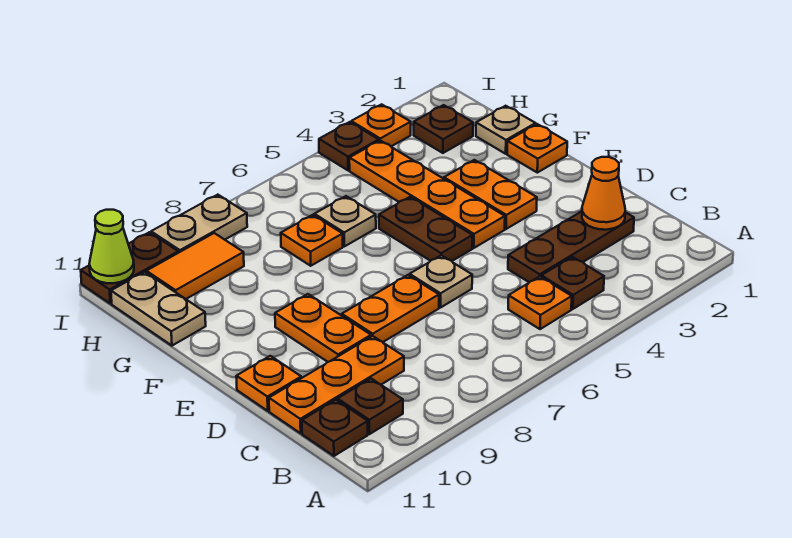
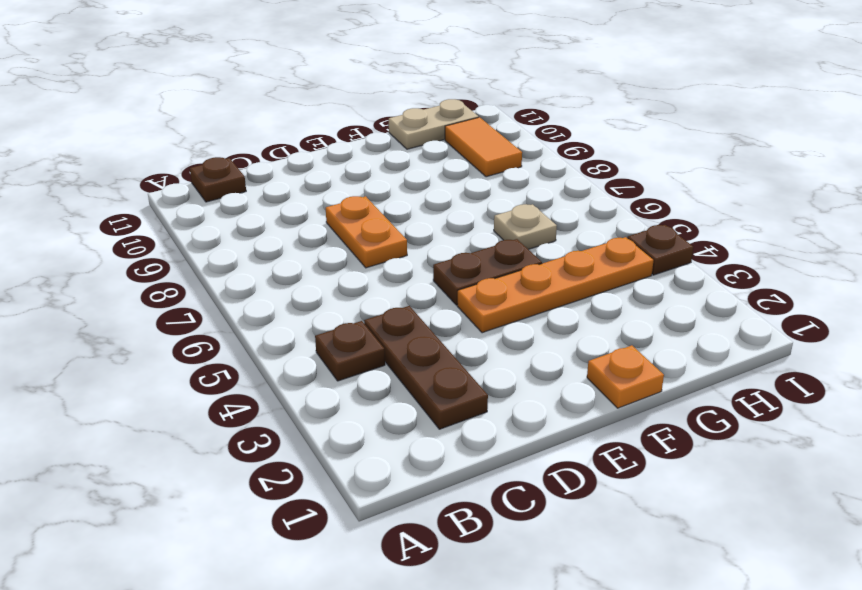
none -> orange 1x1 plate [508,277,572,329]
none -> brown 1x1 plate [338,379,403,434]
none -> orange 1x3 plate [269,336,404,433]

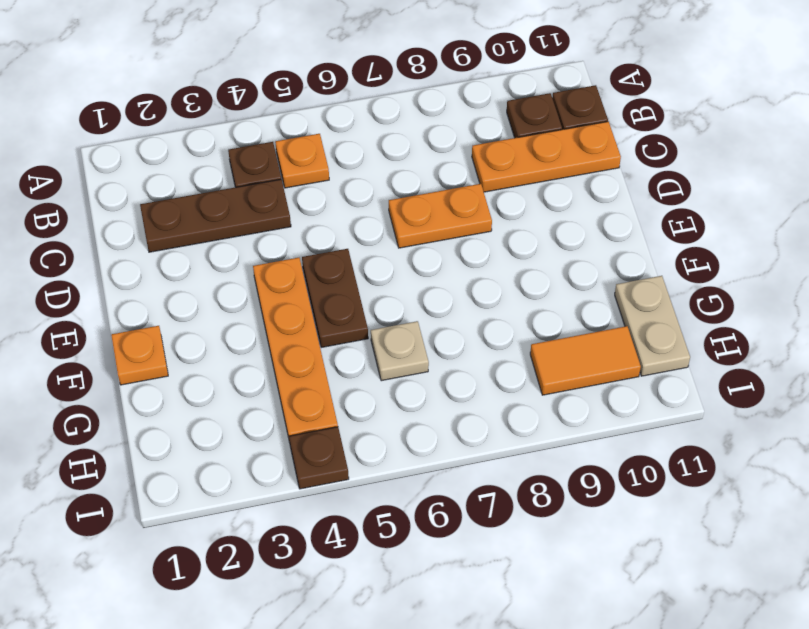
none -> tan 1x1 plate [410,255,472,308]
none -> orange 1x2 plate [275,294,371,362]
none -> orange 1x1 plate [236,356,301,411]

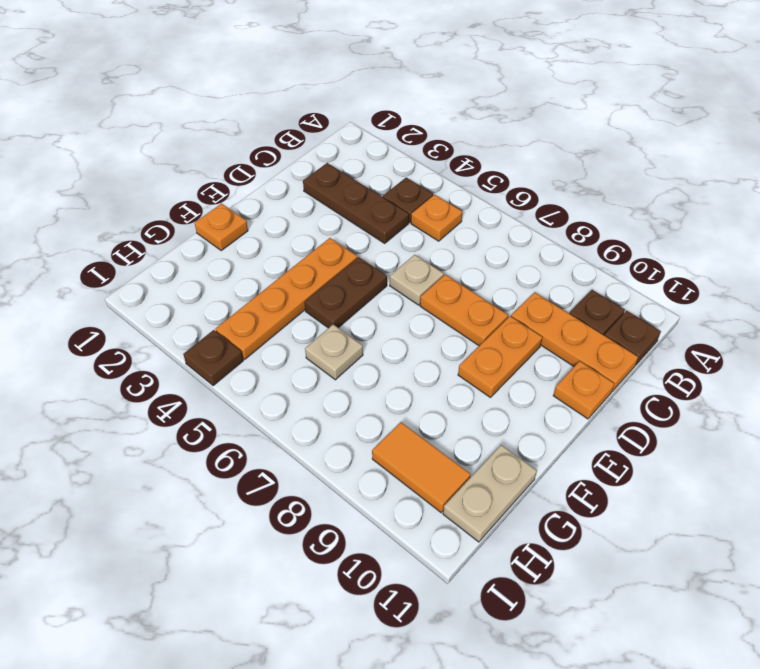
none -> orange 1x2 plate [444,160,537,229]
none -> tan 1x1 plate [476,106,536,154]
none -> orange 1x1 plate [281,215,343,266]

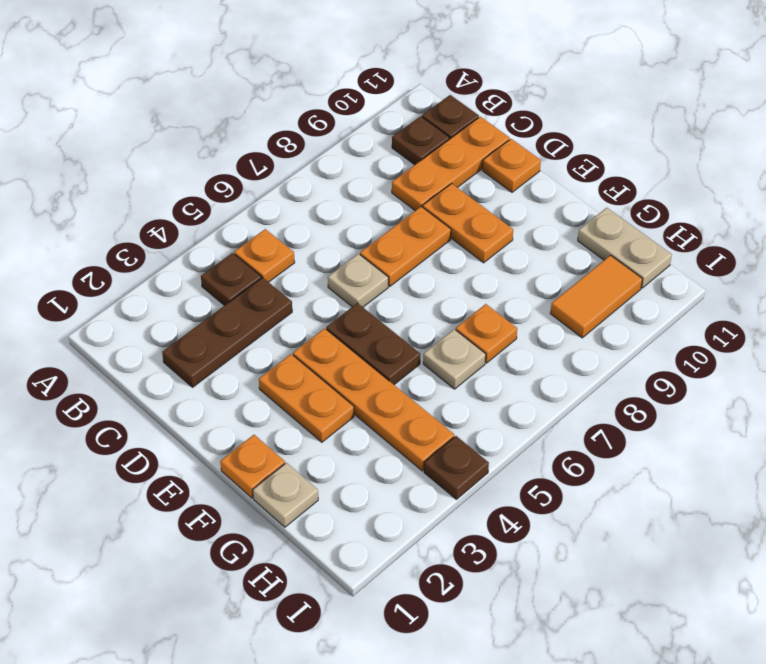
none -> brown 1x1 plate [414,105,473,153]
none -> orange 1x1 plate [351,104,411,146]
none -> tan 1x2 plate [151,195,247,253]

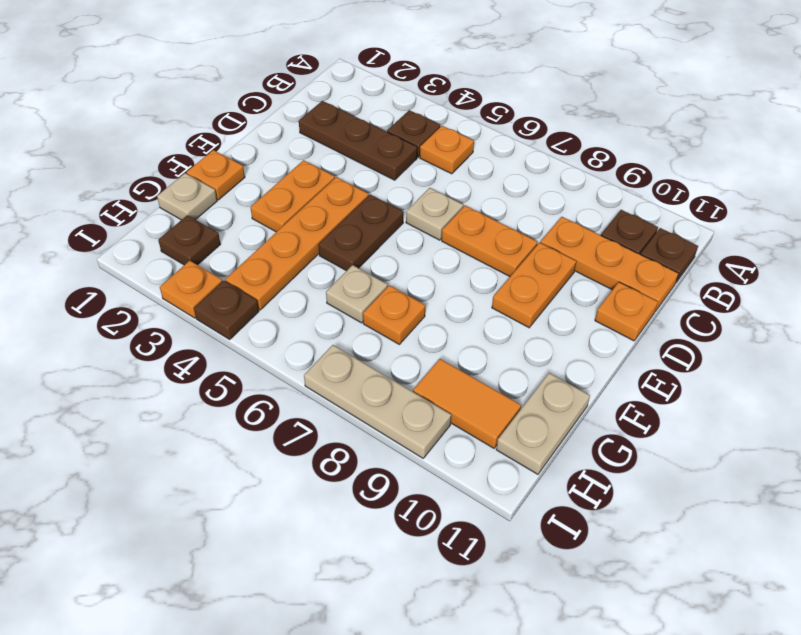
tan 1x3 plate [304,345,451,458] -> tan 1x2 plate [151,195,247,253]
none -> brown 1x2 plate [81,232,178,304]
none -> orange 1x1 cone [582,157,625,230]
none -> lime 1x1 cone [89,210,134,283]

